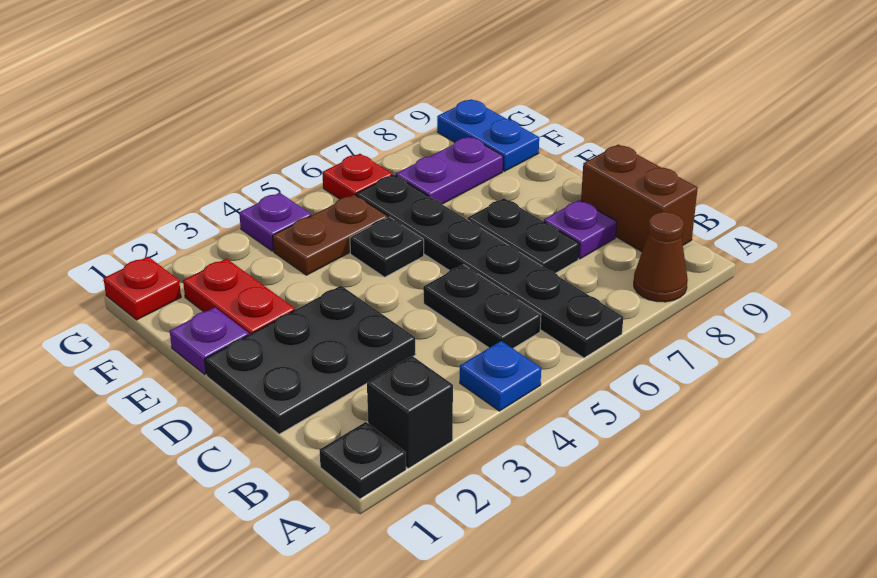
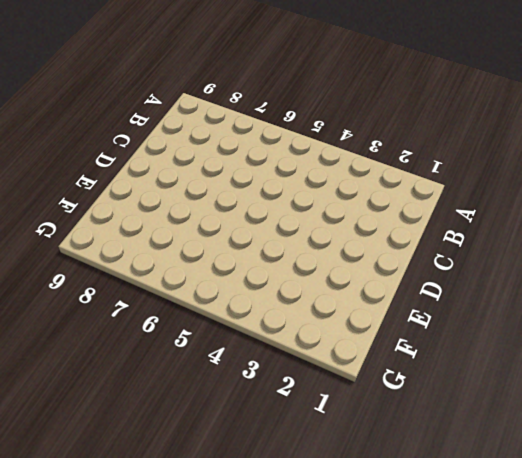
none -> black 1x1 plate [319,422,406,499]
none -> black 1x1 brick [367,356,453,468]
none -> blue 1x1 plate [460,341,541,411]

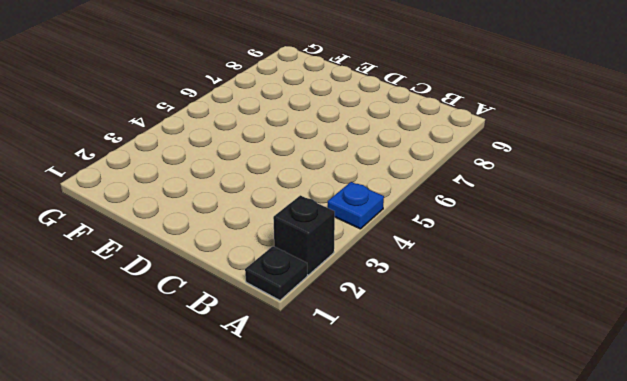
none -> black 1x6 plate [356,175,623,358]
none -> brown 1x1 cone [634,212,688,302]
none -> black 1x2 plate [423,265,541,348]

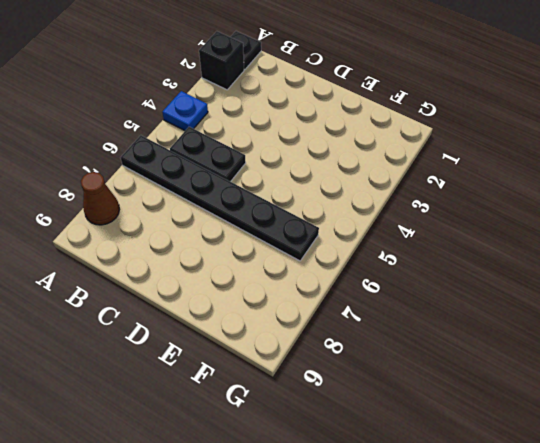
none -> brown 1x2 brick [581,144,698,252]
none -> black 2x3 plate [205,286,416,434]
none -> black 1x2 plate [467,198,579,273]

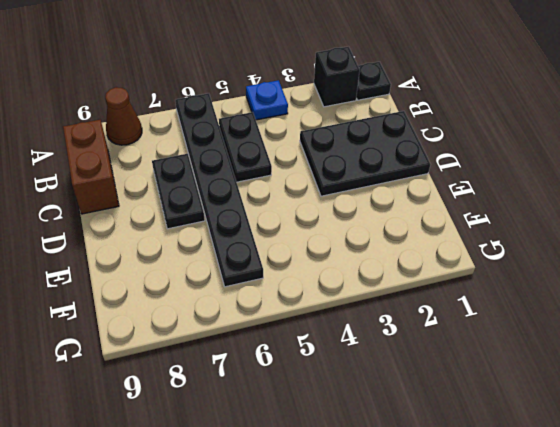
none -> purple 1x1 plate [544,200,617,259]
none -> purple 1x1 plate [170,307,249,375]
none -> red 1x2 plate [183,259,295,334]

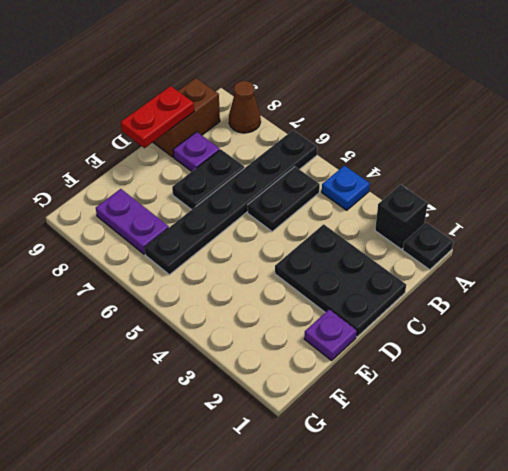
red 1x2 plate [121,86,194,148] -> red 1x2 plate moved to [183,259,295,334]
none -> black 1x1 plate [350,217,424,277]
none -> brown 1x2 plate [273,195,387,275]
none -> blue 1x2 plate [437,99,539,171]

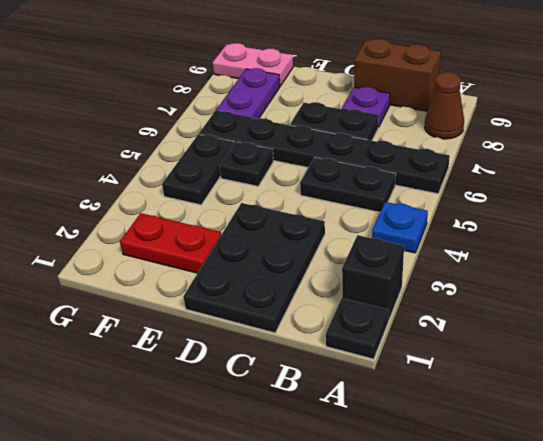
black 1x2 plate [162,134,234,205] -> brown 1x2 plate [273,195,387,275]
pink 1x2 plate [213,43,293,86] -> blue 1x2 plate [437,99,539,171]
none -> purple 1x1 plate [170,307,249,375]
none -> red 1x1 plate [103,257,181,320]
none -> purple 1x1 plate [239,193,311,251]

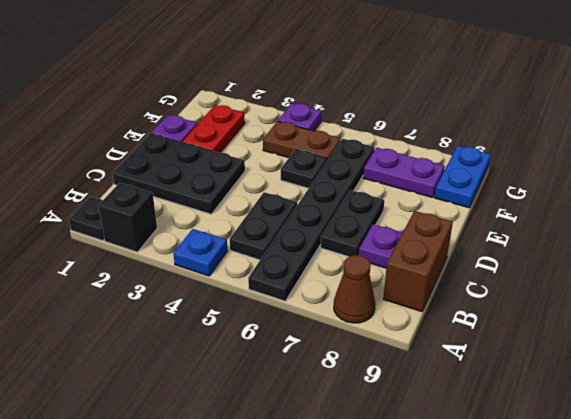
none -> red 1x1 plate [103,257,181,320]
none -> red 1x1 plate [322,154,392,199]

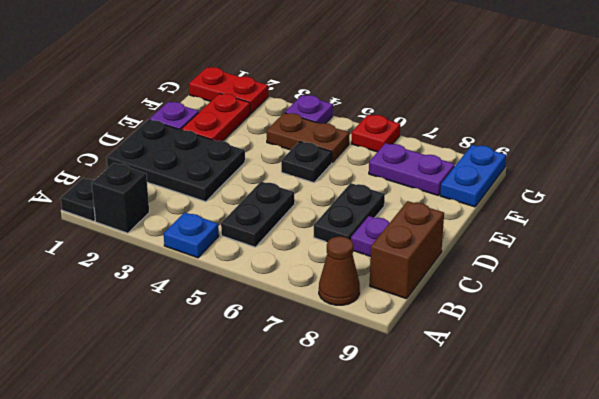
red 1x2 plate [189,67,268,114] -> red 1x1 plate [103,257,181,320]
none -> black 1x6 plate [356,175,623,358]

